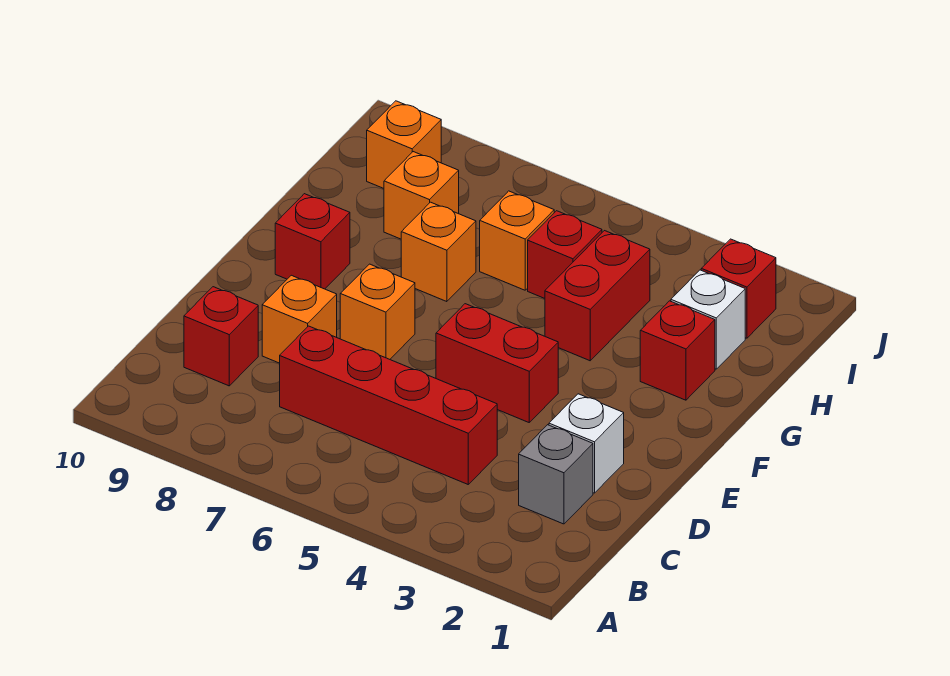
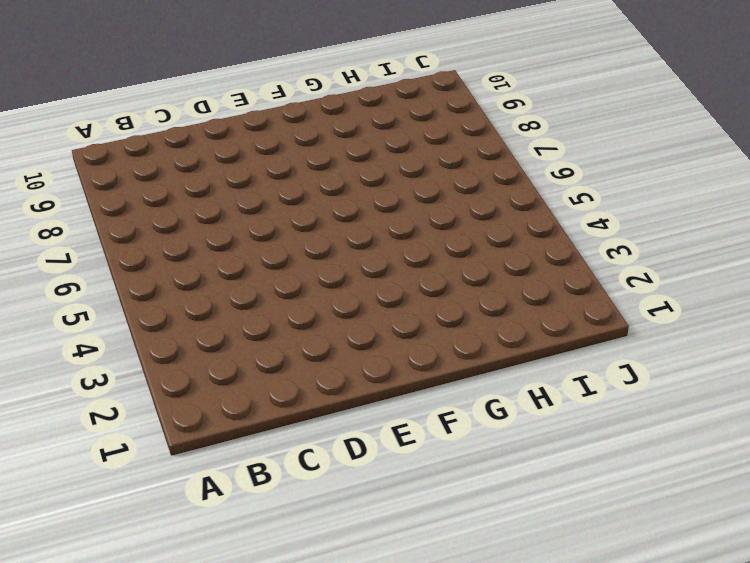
none -> grey 1x1 brick [519,425,593,524]
none -> red 1x4 brick [280,326,497,484]
none -> red 1x1 brick [184,287,258,386]

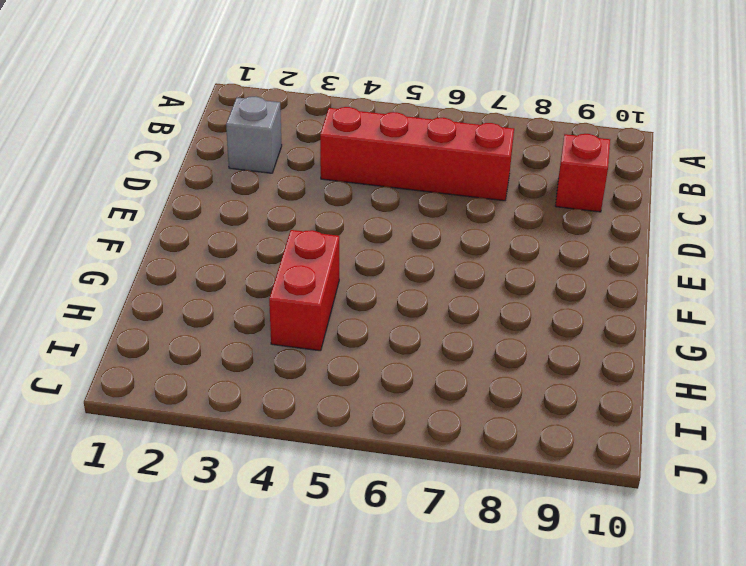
none -> white 1x1 brick [549,394,624,493]
none -> orange 1x1 brick [262,275,337,363]
none -> red 1x2 brick [436,304,558,422]

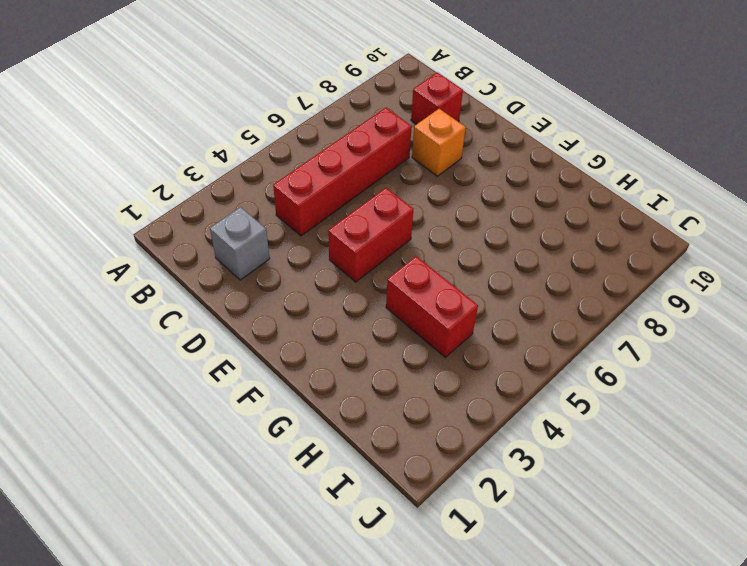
none -> white 1x1 brick [549,394,624,493]
none -> orange 1x1 brick [340,264,415,359]
none -> red 1x1 brick [275,194,350,289]

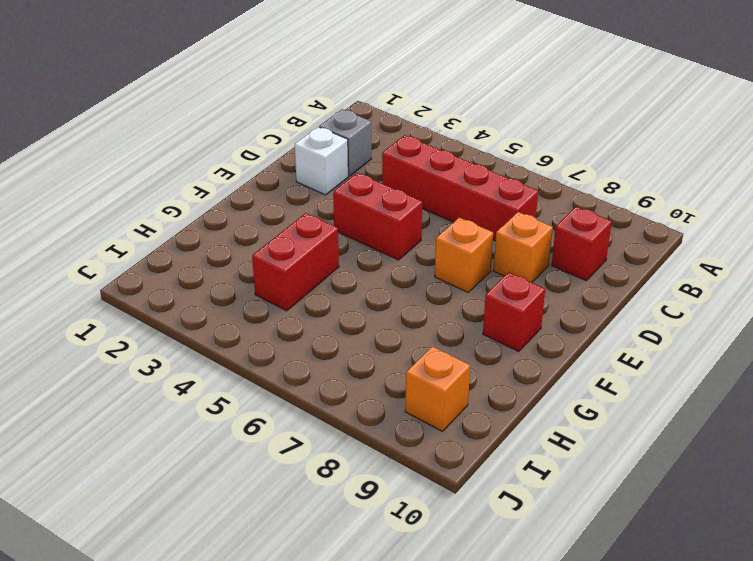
none -> red 1x1 brick [640,301,715,400]
none -> orange 1x1 brick [401,202,476,302]
none -> white 1x1 brick [671,270,745,369]

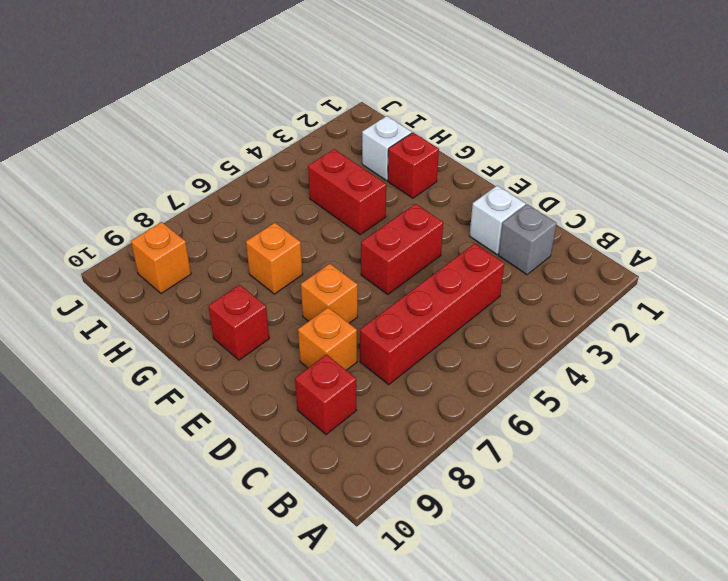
none -> red 1x1 brick [528,211,602,298]
none -> orange 1x1 brick [480,191,554,290]
none -> orange 1x1 brick [384,152,459,239]

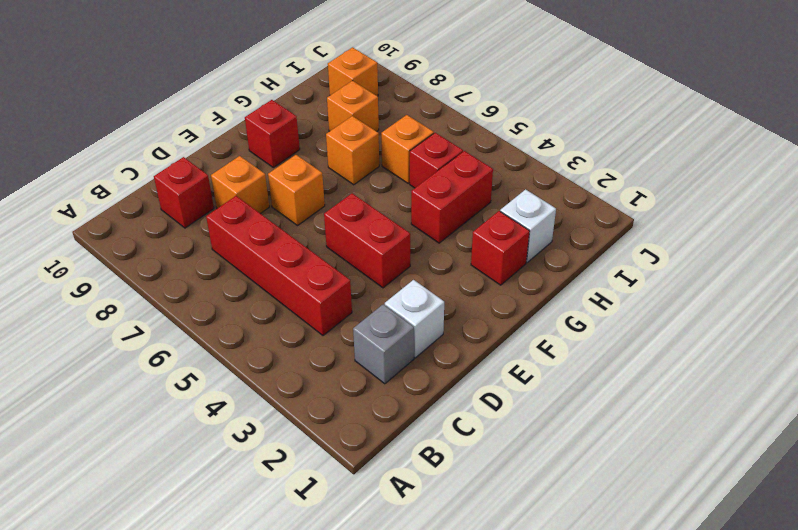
none -> red 1x1 brick [701,239,776,338]

